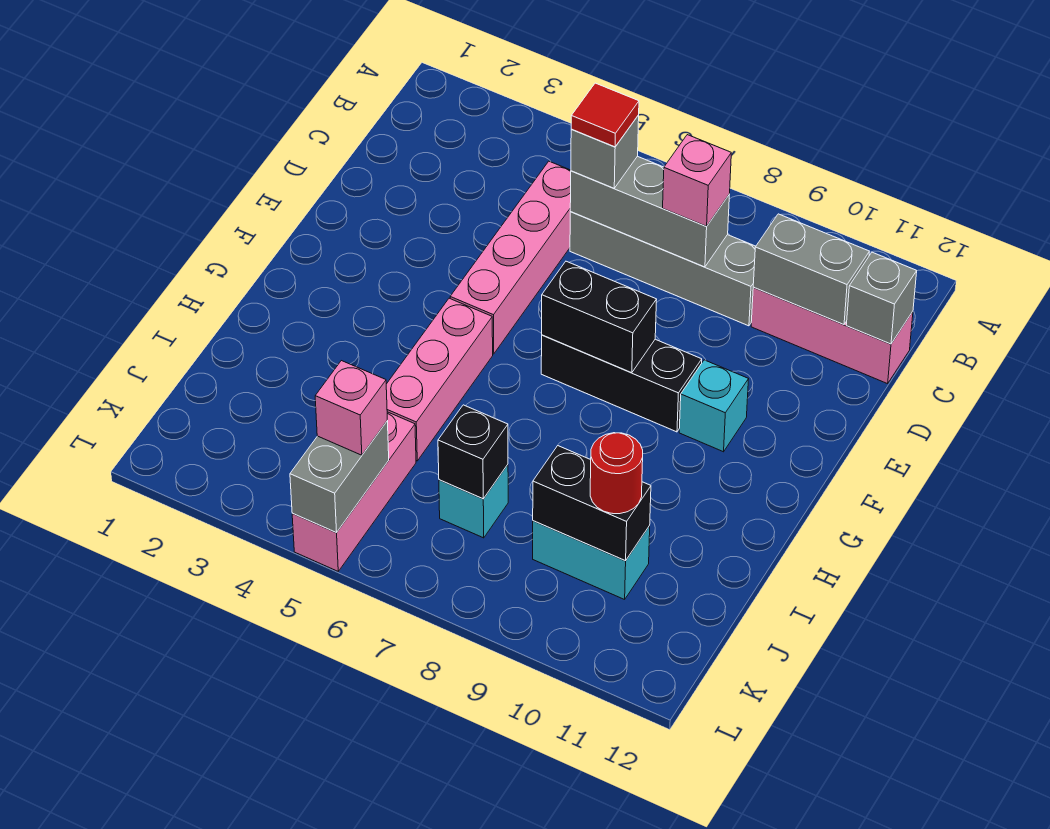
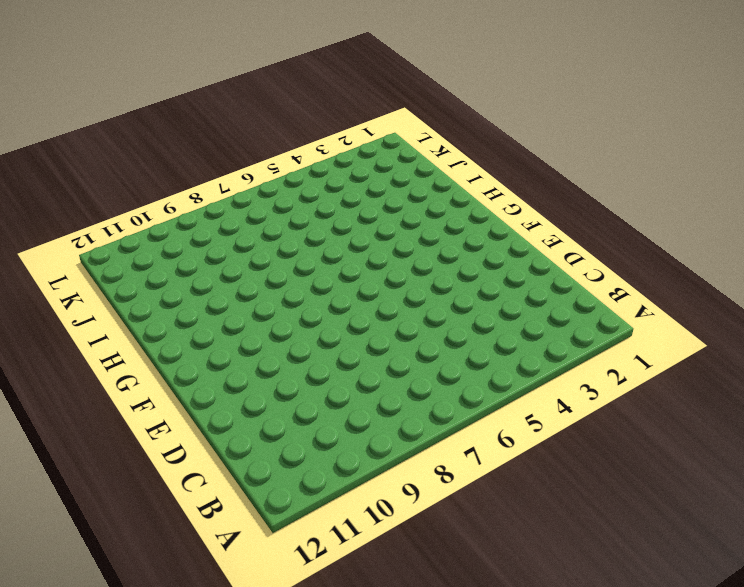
none -> pink 1x4 brick [450,161,571,354]
none -> grey 1x4 brick [570,212,756,326]
none -> pink 1x3 brick [751,288,913,384]

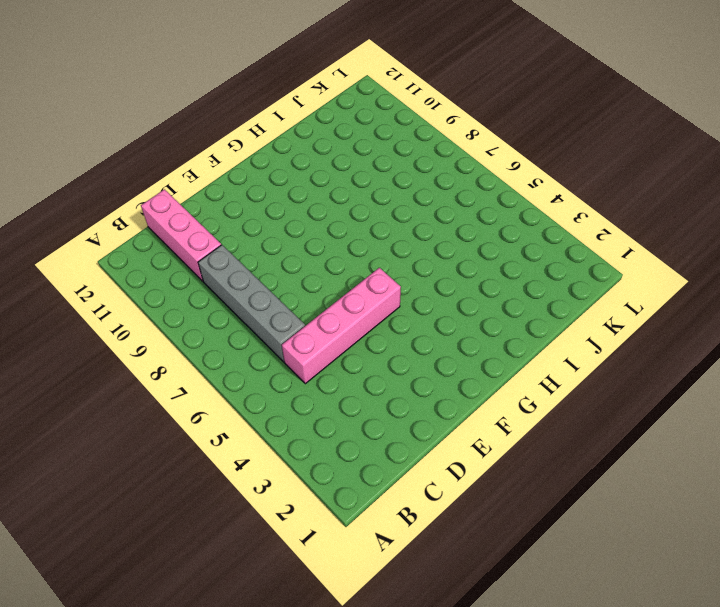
none -> black 1x3 brick [541,335,702,432]
none -> cyan 1x1 brick [679,360,749,452]
none -> pink 1x3 brick [386,298,493,461]

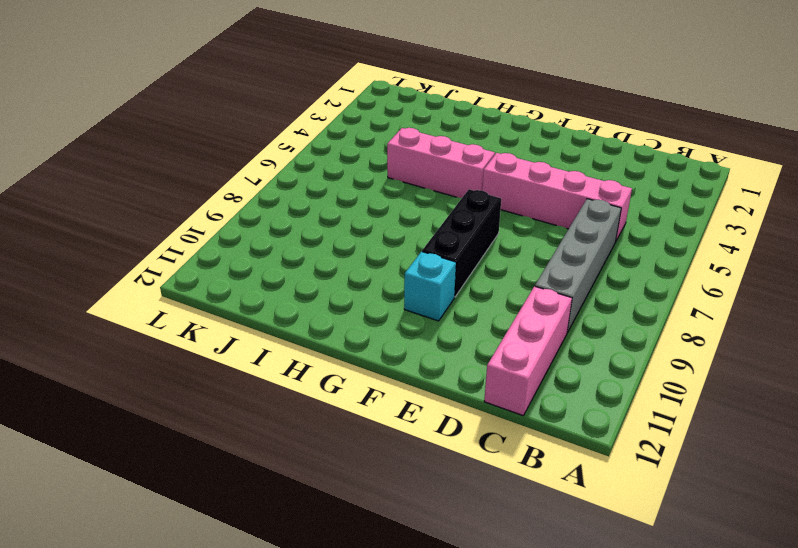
none -> pink 1x3 brick [292,412,416,571]
none -> cyan 1x1 brick [439,465,508,538]
none -> cyan 1x2 brick [533,521,650,599]

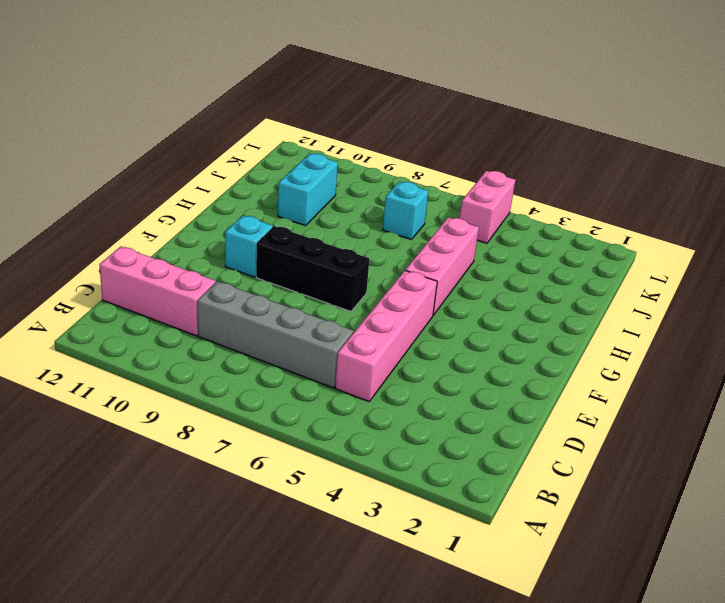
cyan 1x2 brick [278,154,338,226] -> cyan 1x2 brick turned to [533,521,650,599]
pink 1x2 brick [459,171,515,243] -> pink 1x3 brick [292,412,416,571]
none -> grey 1x3 brick [570,156,729,267]
none -> grey 1x2 brick [753,214,869,324]
none -> grey 1x1 brick [846,252,917,344]

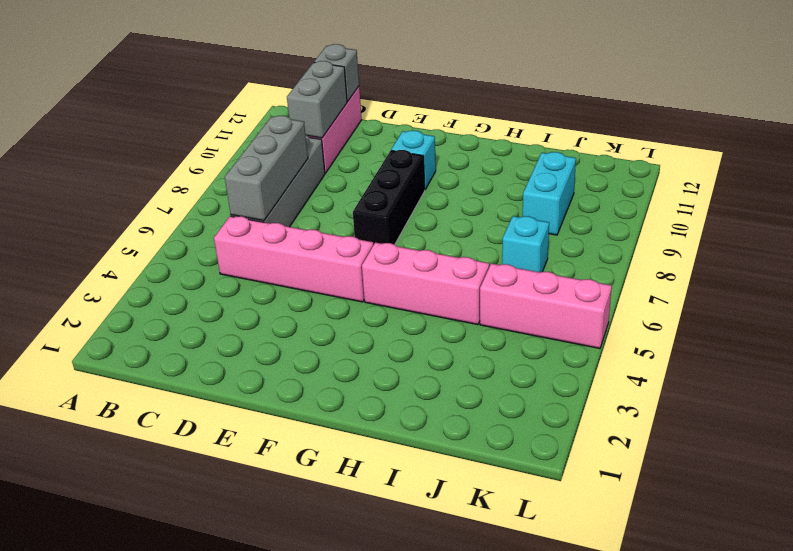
none -> black 1x2 brick [542,261,657,373]
none -> black 1x1 brick [438,405,508,499]
none -> black 1x2 brick [533,446,651,561]

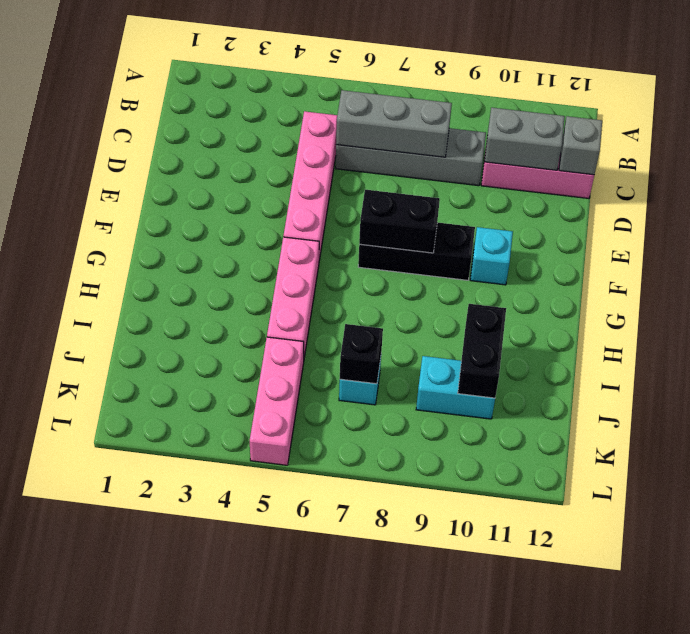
black 1x2 brick [458,304,506,398] -> black 1x2 brick turned to [533,446,651,561]
none -> grey 1x2 brick [290,421,389,533]
none -> grey 1x1 brick [571,115,639,188]
none -> pink 1x1 brick [663,135,731,226]

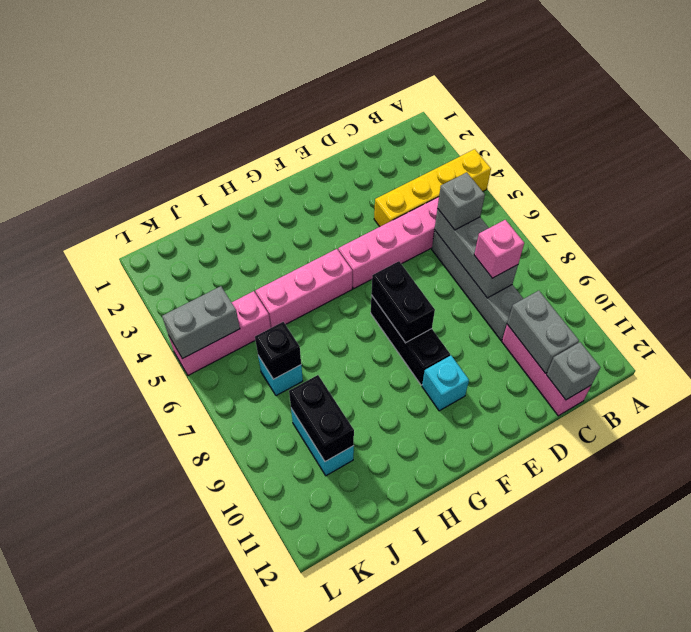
yellow 1x4 brick [374,149,491,227] -> none
none -> red 1x1 round brick [590,433,643,514]
none -> pink 1x1 brick [315,361,387,455]
none -> red 1x1 tile [571,83,639,147]

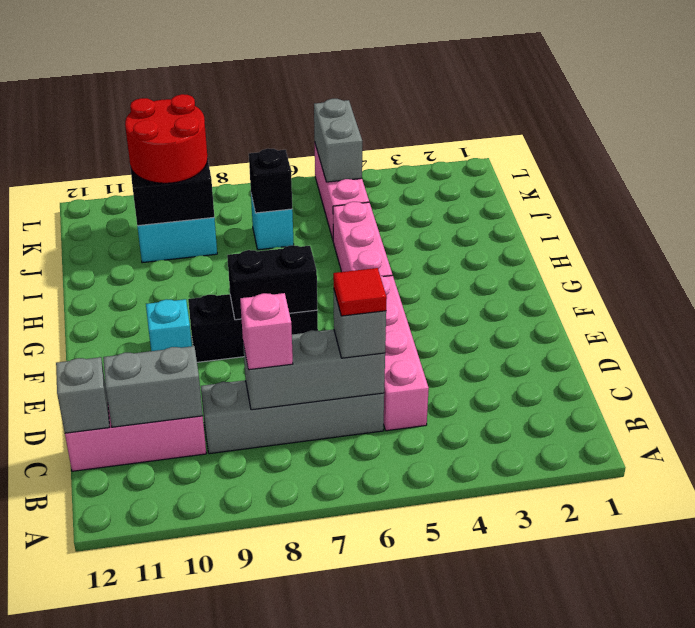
red 2x2 round brick [125,94,208,183] -> red 1x1 round brick [590,433,643,514]
none -> pink 1x1 brick [315,361,387,455]

